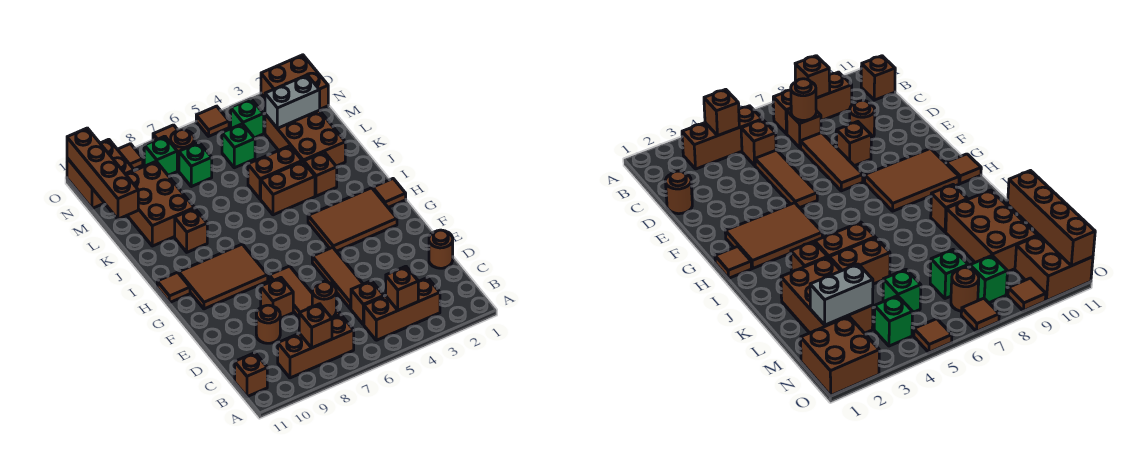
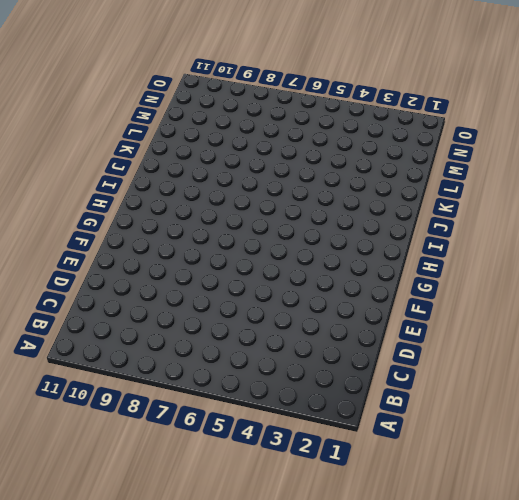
none -> brown 1x3 brick [364,277,440,340]
none -> brown 1x3 brick [278,315,354,378]
none -> brown 1x1 brick [235,353,267,397]
none -> brown 1x1 brick [351,281,384,325]

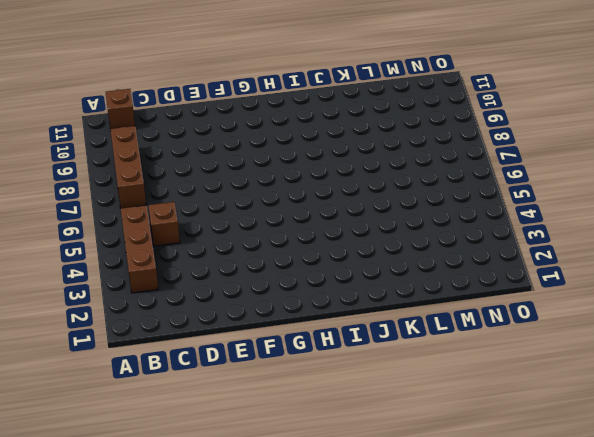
none -> brown 1x1 brick [787,109,821,148]
none -> brown 1x1 round brick [429,230,453,268]
none -> brown 1x3 tile [312,247,363,309]
none -> brown 1x3 tile [269,266,312,317]

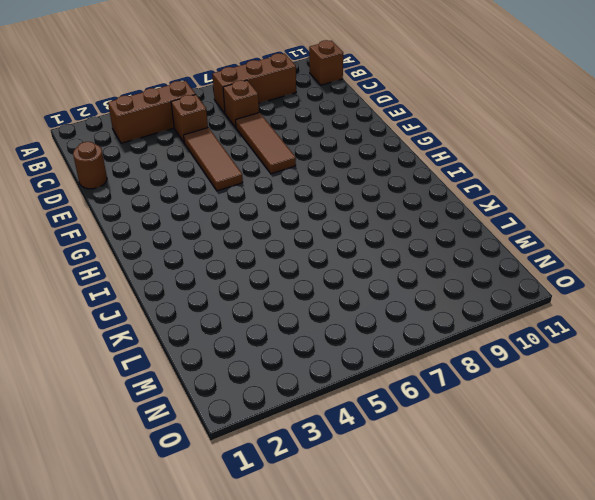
none -> brown 1x1 round brick [256,305,280,343]
none -> brown 1x1 brick [261,278,293,318]
none -> brown 2x3 tile [308,188,397,251]
none -> brown 2x3 tile [179,244,268,309]

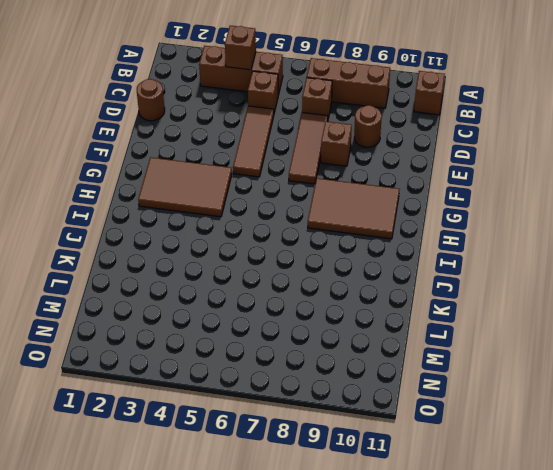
none -> brown 1x1 tile [373,179,406,207]
none -> brown 1x1 tile [157,272,190,303]
none -> brown 1x1 brick [304,152,337,196]
none -> brown 1x2 brick [261,161,315,215]

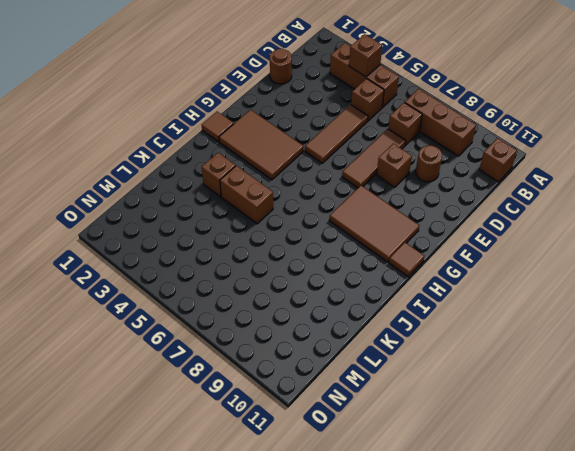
none -> brown 1x1 brick [175,208,207,252]
none -> brown 2x3 brick [265,110,345,166]
none -> brown 1x2 brick [248,146,302,199]
none -> brown 2x3 brick [126,161,194,246]

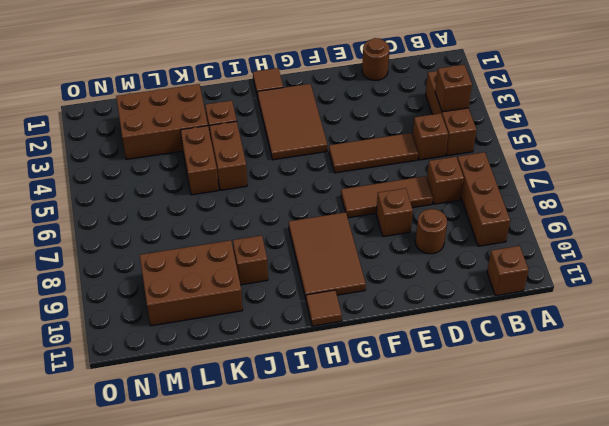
none -> green 1x1 brick [222,124,255,168]
none -> green 1x1 brick [179,143,212,187]
none -> brown 2x2 brick [261,55,328,109]
none -> green 1x1 brick [231,99,264,138]

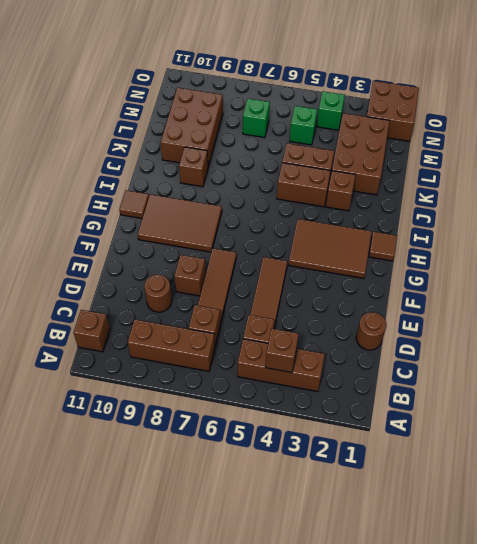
none -> brown 1x1 round brick [171,130,194,167]
none -> green 1x1 brick [144,136,177,175]
none -> brown 2x2 brick [67,139,134,208]
none -> brown 1x1 tile [196,106,229,136]

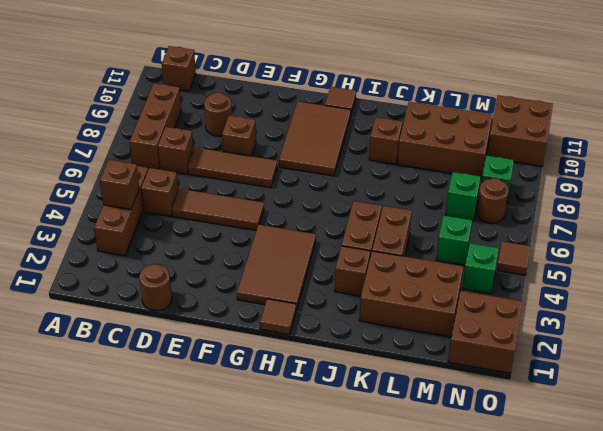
none -> brown 1x1 tile [153,125,178,143]
none -> brown 1x1 tile [117,144,143,169]
none -> brown 1x1 brick [299,304,332,348]
none -> brown 1x1 round brick [312,281,336,318]

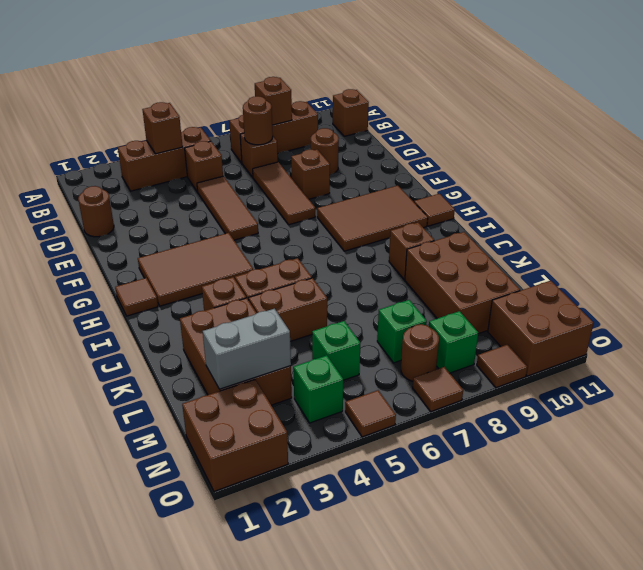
none -> brown 1x4 brick [67,128,138,219]

